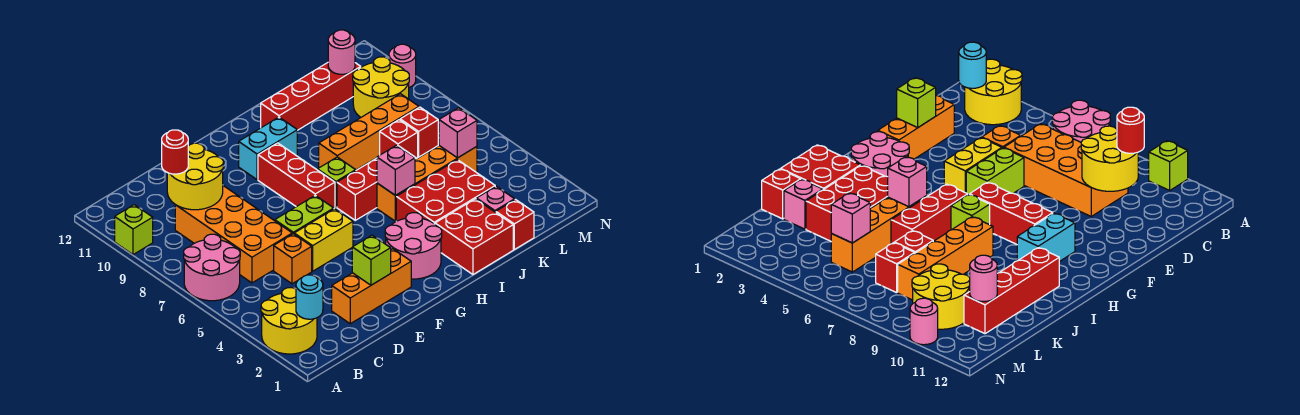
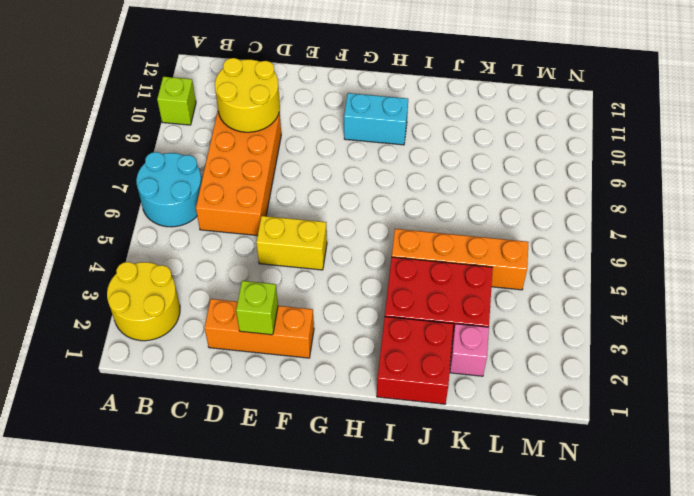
cyan 2x2 round brick [136,152,202,227] -> pink 2x2 round brick [184,234,240,301]
none -> orange 1x1 brick [274,234,312,284]
none -> lime 1x2 brick [275,196,334,234]
none -> pink 2x2 round brick [385,213,442,279]
none -> red 1x3 brick [258,143,335,208]

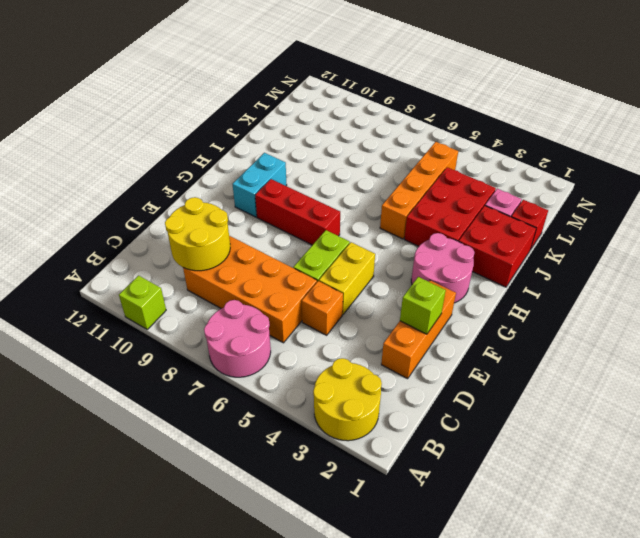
none -> red 1x3 brick [337,146,416,220]
none -> lime 1x1 brick [317,157,356,207]
none -> orange 1x4 brick [319,94,419,170]
none -> red 1x4 brick [261,63,361,130]

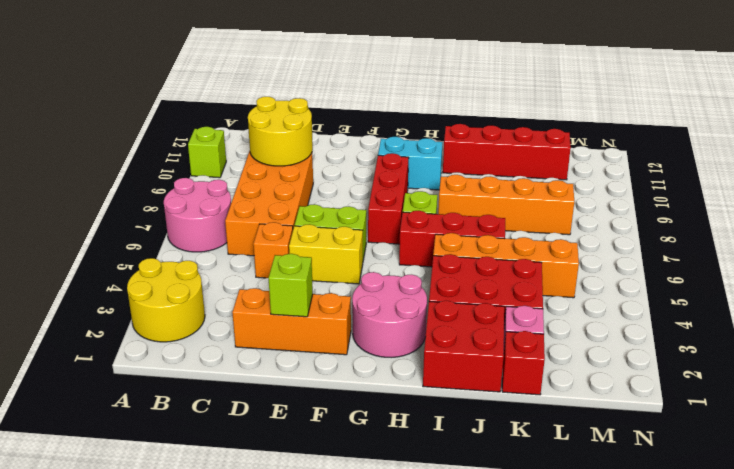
none -> red 1x1 brick [380,120,418,159]
none -> red 1x1 brick [400,107,438,157]
none -> yellow 2x2 round brick [353,57,409,117]
none -> pink 1x1 round brick [389,44,416,87]

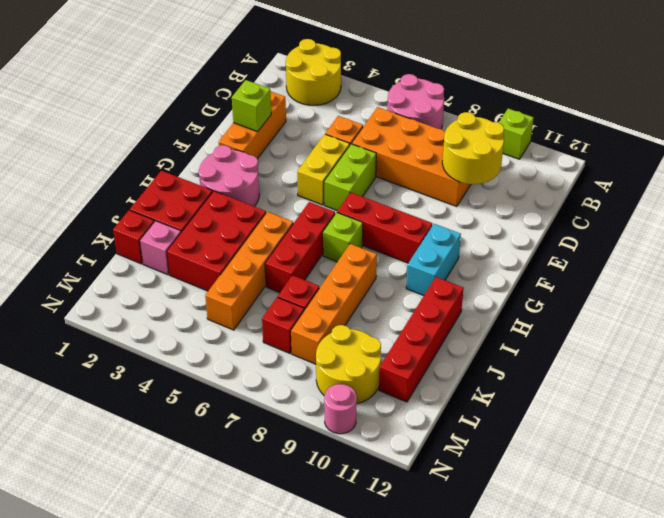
none -> cyan 1x1 round brick [296,275,323,319]
none -> pink 1x1 brick [377,145,415,195]
none -> pink 1x1 brick [439,108,477,158]
none -> pink 1x1 round brick [328,30,355,74]

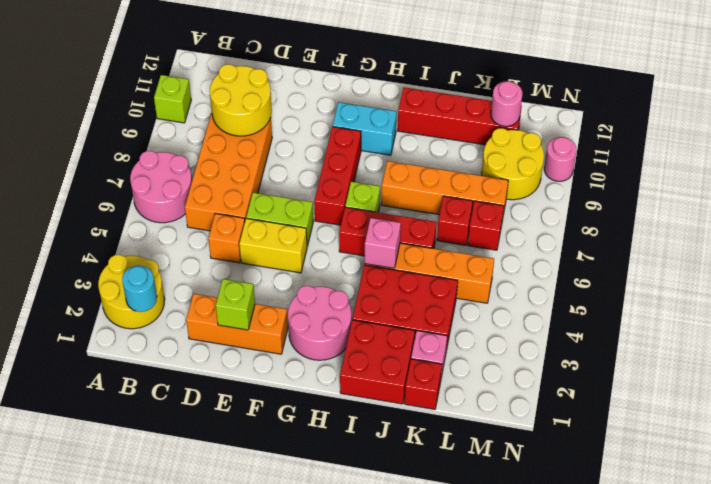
none -> pink 1x1 brick [439,108,477,158]
none -> red 1x1 round brick [162,130,188,174]

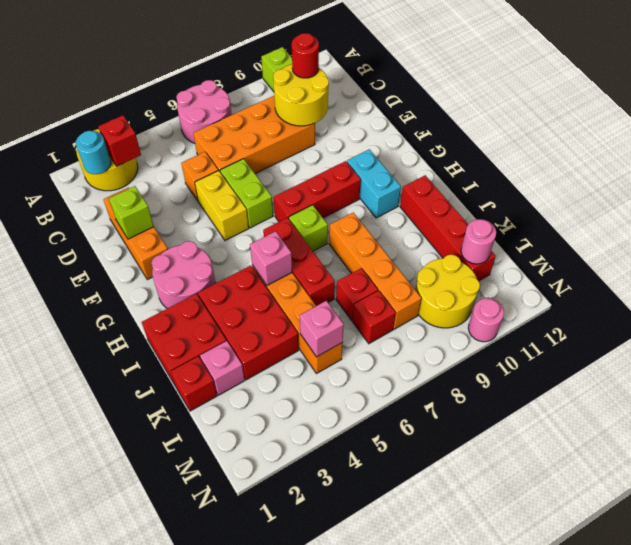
red 1x1 brick [98,115,141,166] -> none

